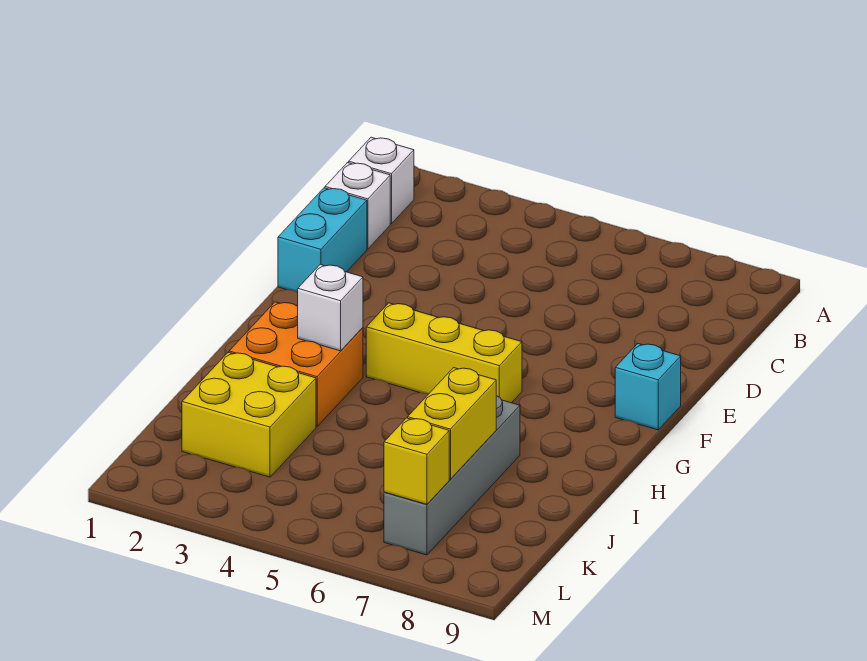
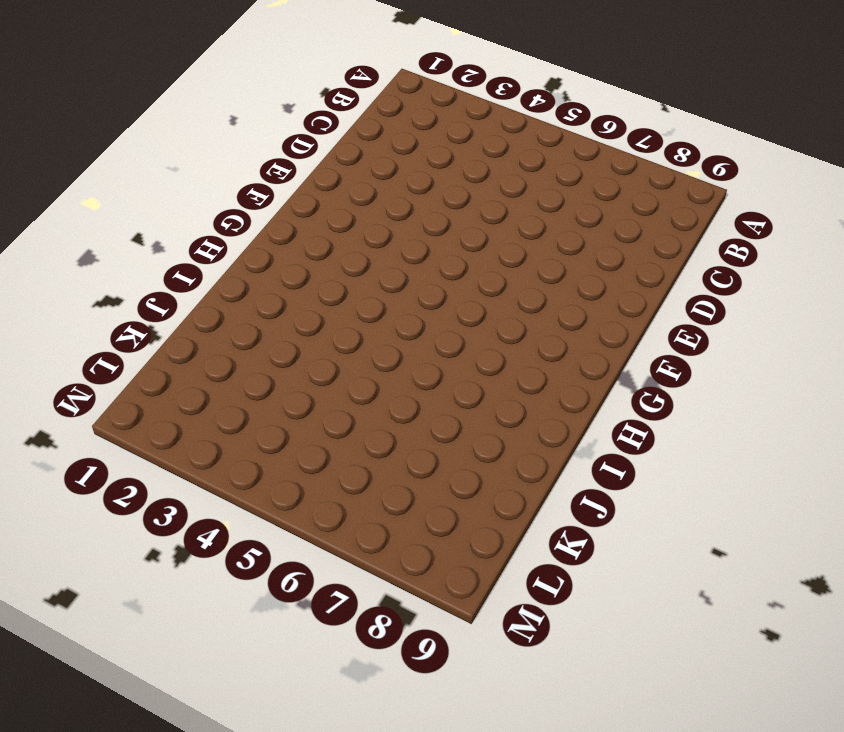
none -> white 1x1 brick [349,137,414,224]
none -> white 1x1 brick [325,163,390,249]

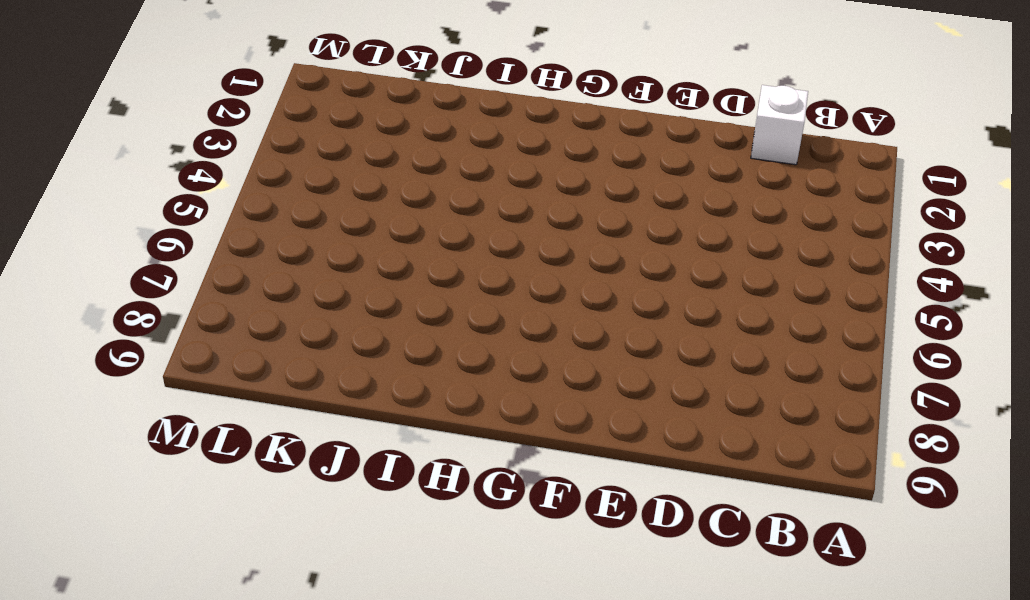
none -> white 1x1 brick [349,137,414,224]
none -> cyan 1x2 brick [278,188,367,292]

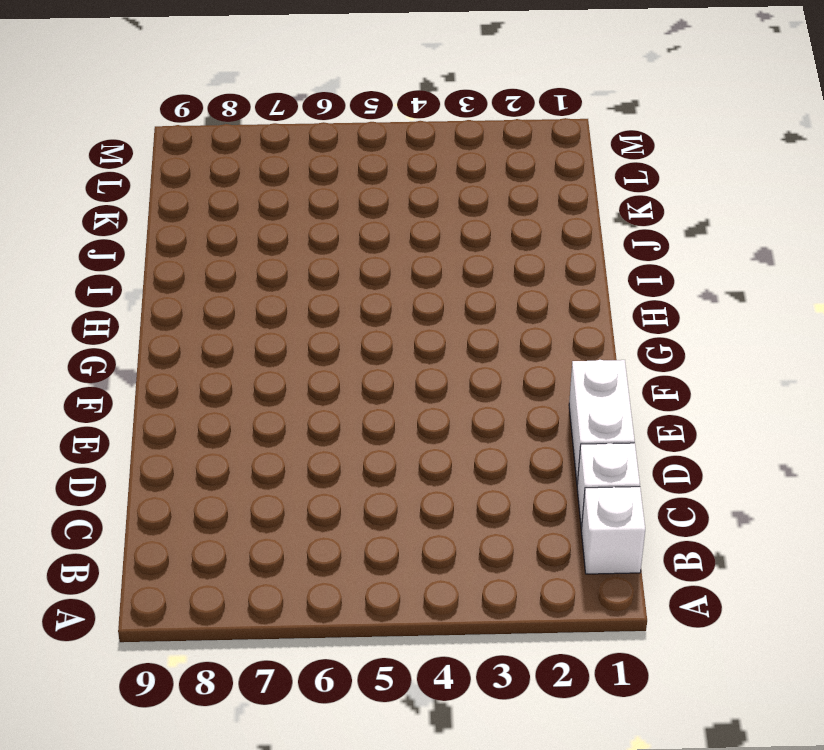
white 1x2 brick [569,360,635,484] -> cyan 1x2 brick [278,188,367,292]
none -> cyan 1x1 brick [615,344,681,430]
none -> yellow 1x3 brick [366,303,522,403]

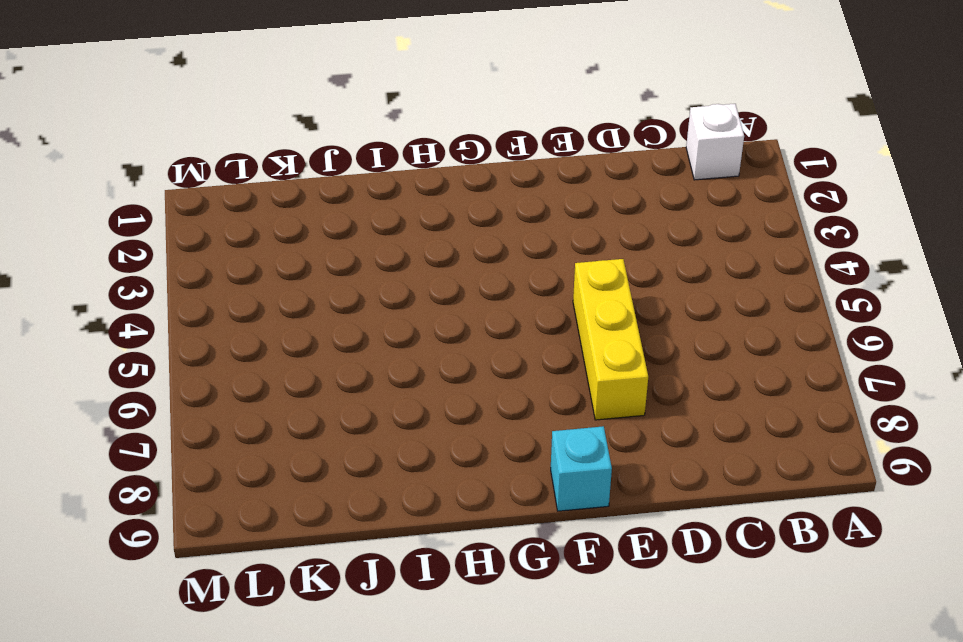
yellow 1x3 brick [573,259,648,420] -> yellow 1x3 brick moved to [366,303,522,403]
none -> white 1x1 brick [325,163,390,249]
none -> cyan 1x2 brick [278,188,367,292]

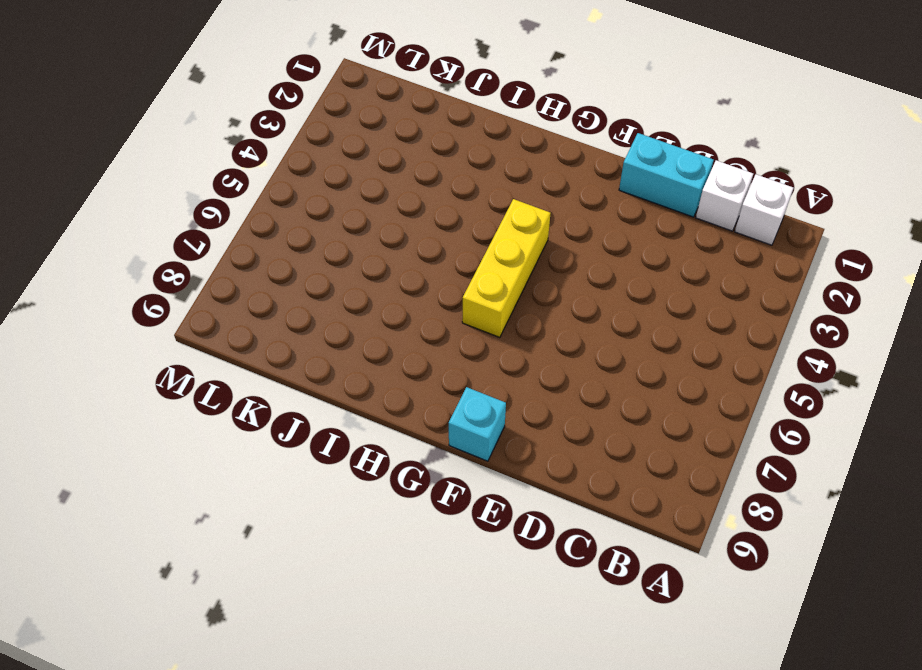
none -> orange 2x2 brick [229,302,363,427]
none -> grey 1x4 brick [384,396,520,555]

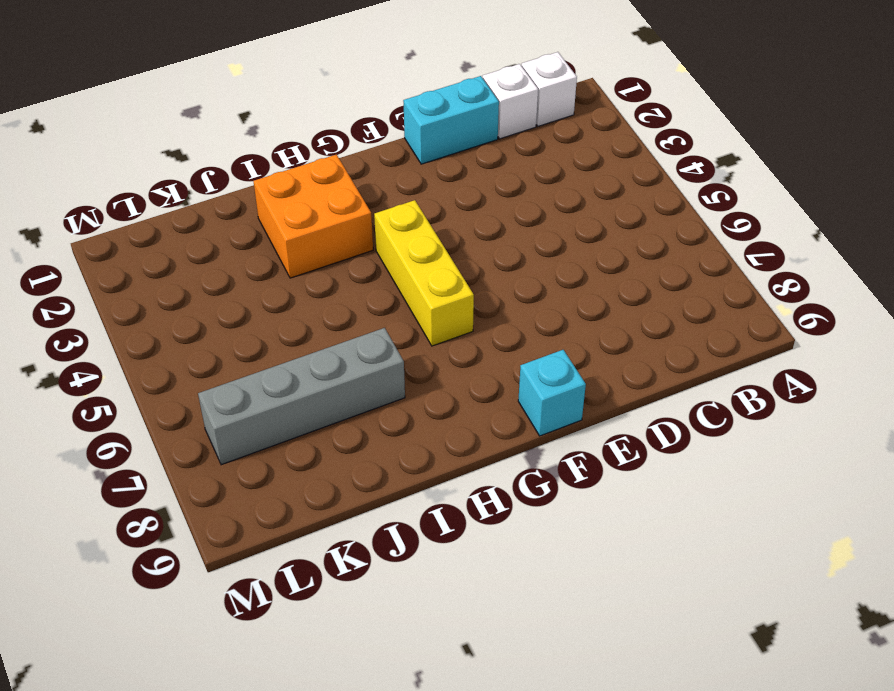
none -> yellow 2x2 brick [182,352,316,477]
none -> white 1x1 brick [298,264,363,351]

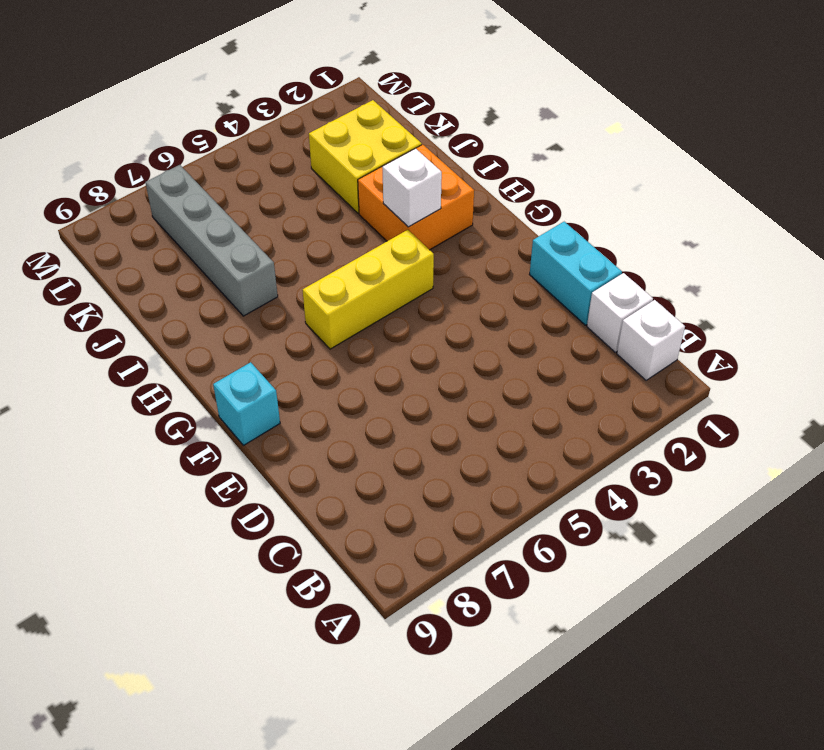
none -> yellow 1x2 brick [408,368,496,479]
none -> yellow 1x1 brick [384,418,449,504]

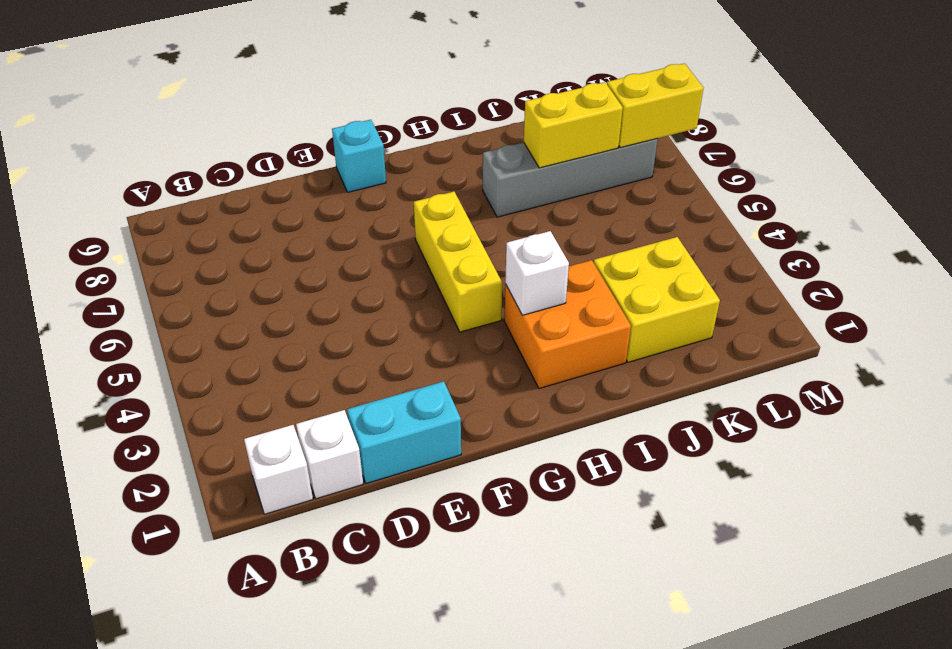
yellow 1x2 brick [607,63,703,148] -> yellow 1x1 brick [384,418,449,504]

